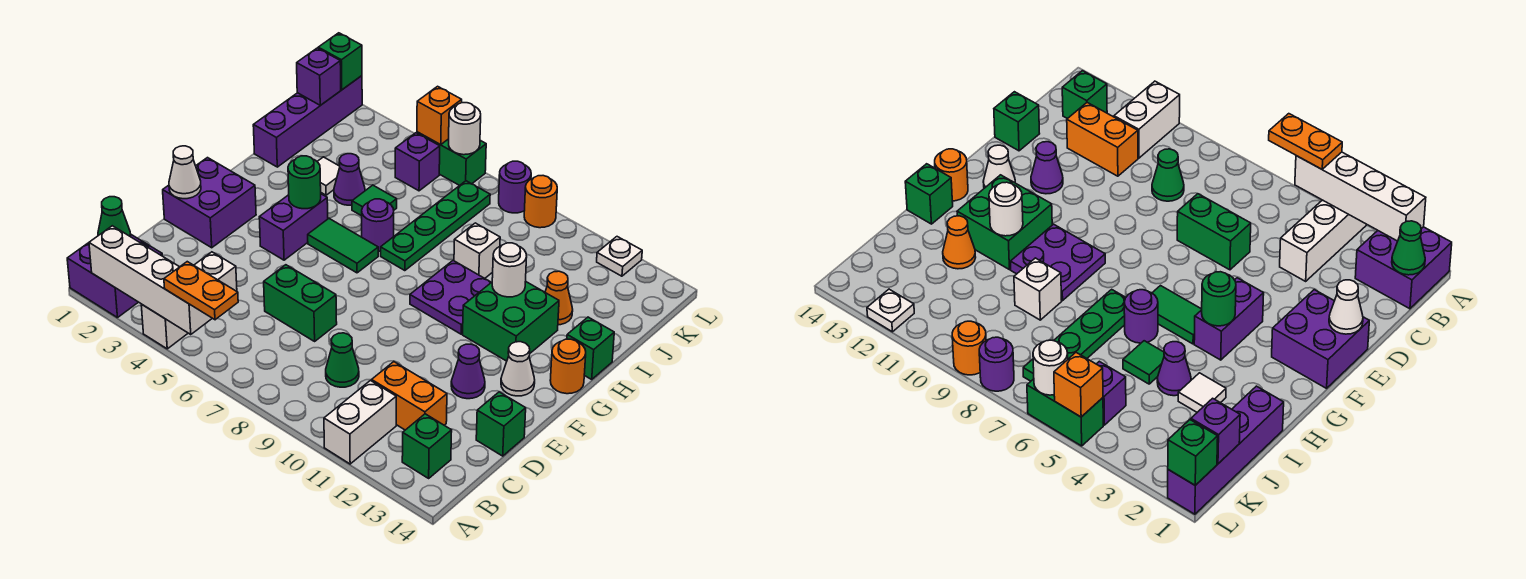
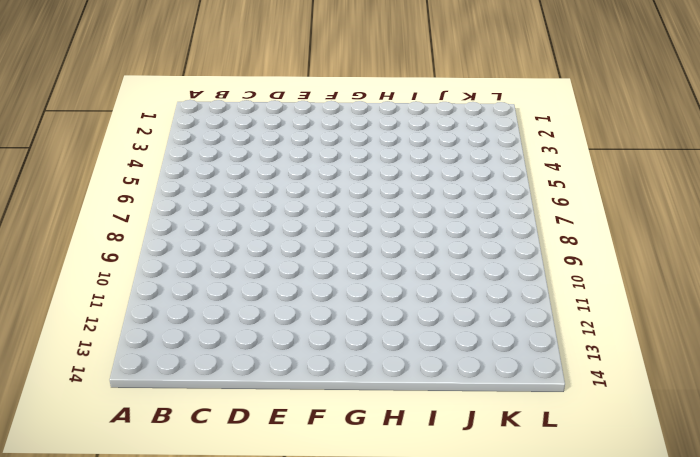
none -> purple 2x2 brick [67,234,162,318]
none -> white 1x3 brick [141,252,237,349]
none -> white 1x2 brick [324,381,396,464]
none -> green 1x1 brick [402,414,452,478]

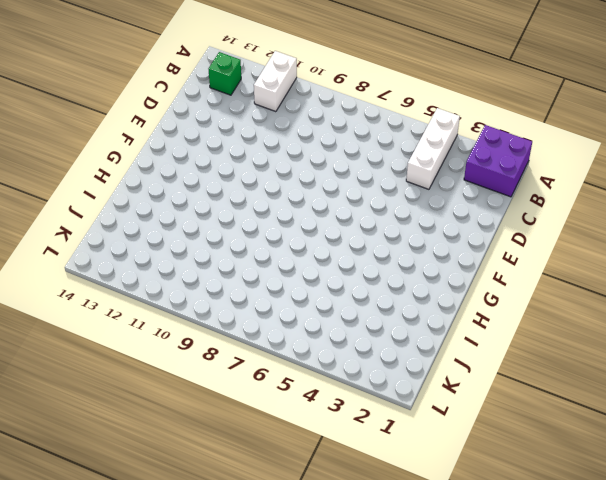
none -> green 1x1 cone [326,333,359,387]
none -> orange 1x2 brick [372,362,447,430]
none -> green 1x2 brick [264,265,337,341]
none -> green 1x1 brick [476,392,526,456]

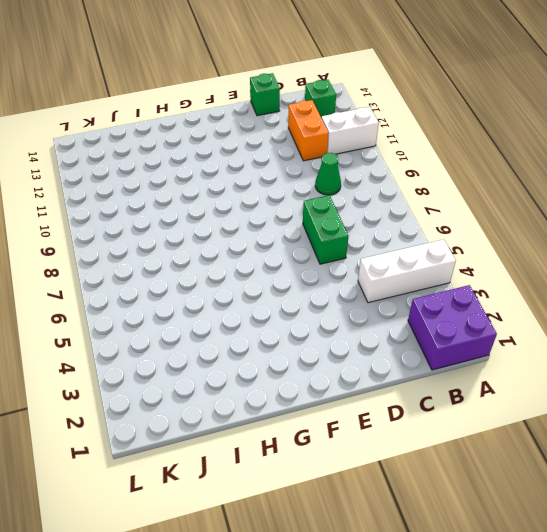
none -> purple 2x2 brick [163,158,256,248]
none -> purple 1x1 cone [451,344,485,399]
none -> purple 1x2 brick [259,194,328,260]
none -> white 1x1 cone [501,342,535,396]

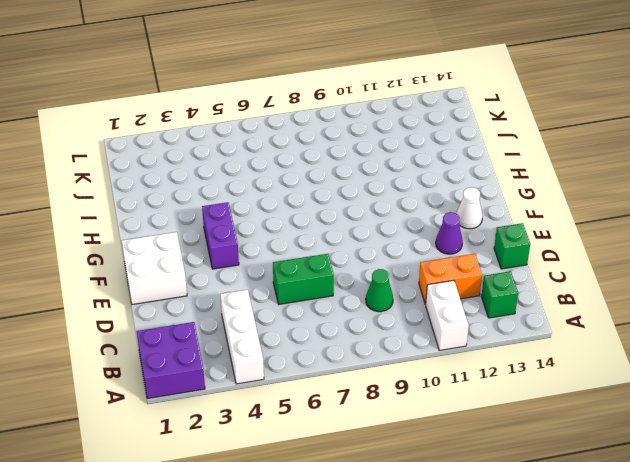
white 2x2 brick [122,232,187,305] -> purple 2x2 brick [163,158,256,248]
none -> green 1x2 tile [308,219,378,273]
none -> purple 2x2 plate [410,261,491,334]
none -> green 2x2 brick [463,281,559,361]
none -> orange 1x1 round brick [550,339,586,394]

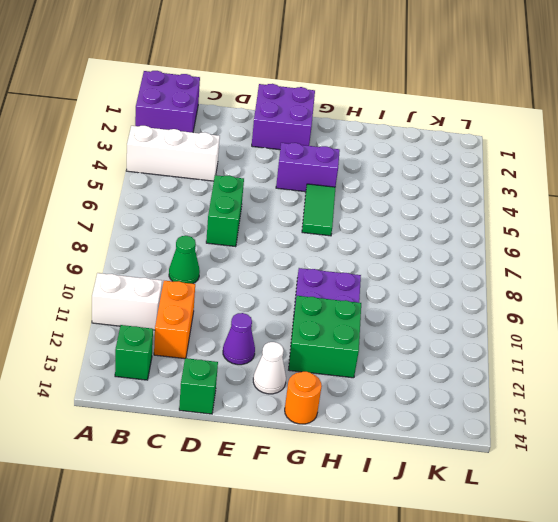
none -> purple 1x1 round brick [362,199,394,251]
none -> green 1x4 plate [381,181,490,271]
none -> green 1x1 brick [567,317,614,379]
none -> purple 1x4 brick [253,76,362,167]

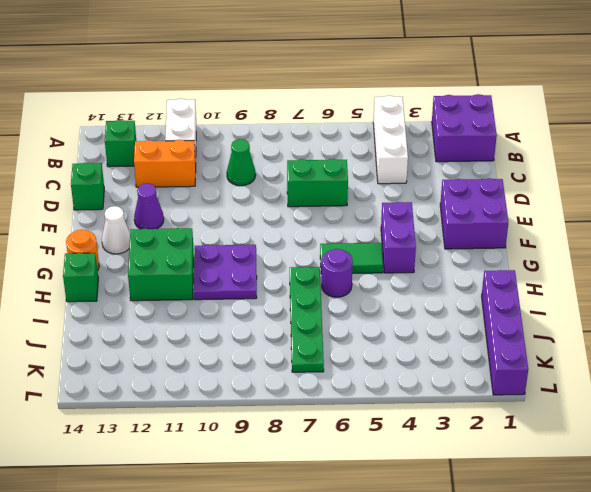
none -> white 1x1 tile [317,157,340,195]
none -> purple 1x1 cone [334,154,365,205]
none -> green 1x1 tile [352,185,397,216]
none -> white 1x1 brick [454,223,500,278]

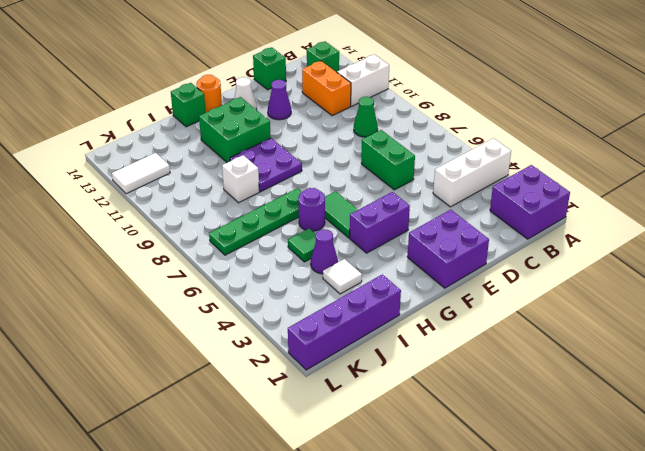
white 1x2 tile [112,153,170,194] -> white 1x1 plate [597,237,642,276]
none -> orange 1x1 cone [545,271,573,325]
none -> purple 1x1 brick [395,133,440,191]
none -> green 1x2 brick [417,132,486,185]
none -> purple 1x1 round brick [499,161,531,213]

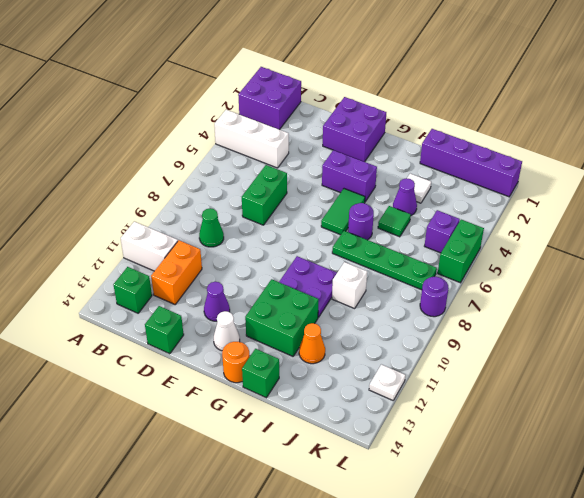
none -> orange 1x1 round brick [524,176,557,228]
none -> white 1x4 brick [89,226,212,334]
none -> green 1x1 cone [98,197,131,237]
none -> white 1x1 cone [169,146,201,199]

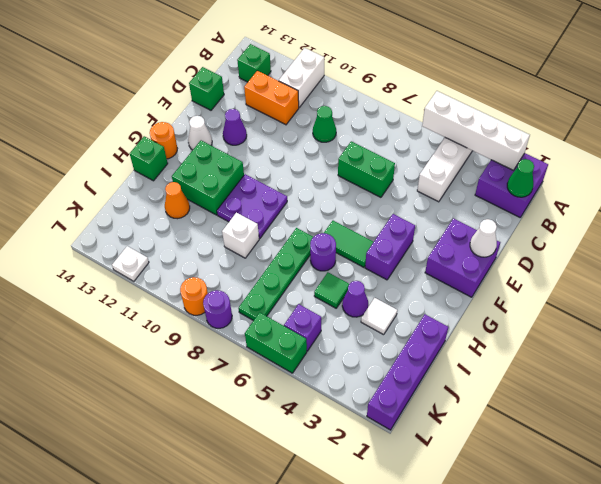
none -> green 1x1 round brick [288,156,321,209]
none -> white 1x1 round brick [492,243,527,297]
none -> purple 1x1 brick [297,48,341,105]
none -> green 1x1 brick [318,33,362,90]

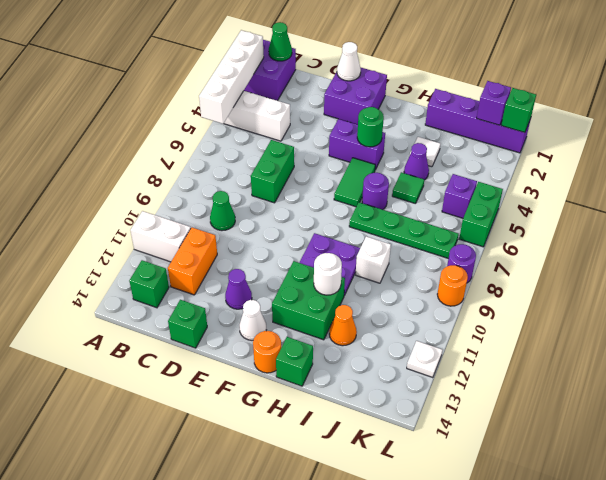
none -> orange 1x1 brick [417,86,462,145]
none -> white 1x1 round brick [449,103,481,155]
none -> orange 1x2 plate [164,262,238,320]

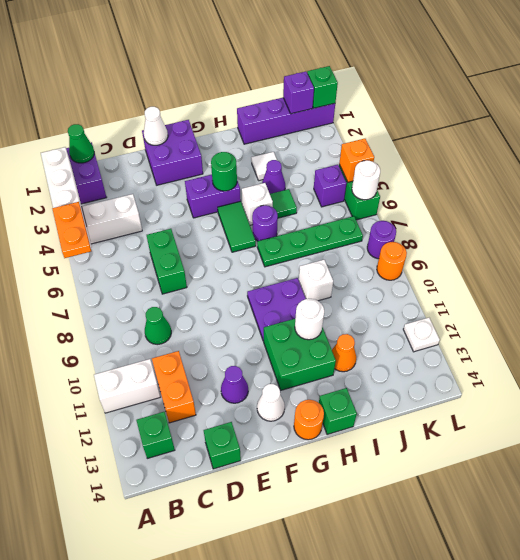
white 1x1 brick [242,183,273,225] -> none

